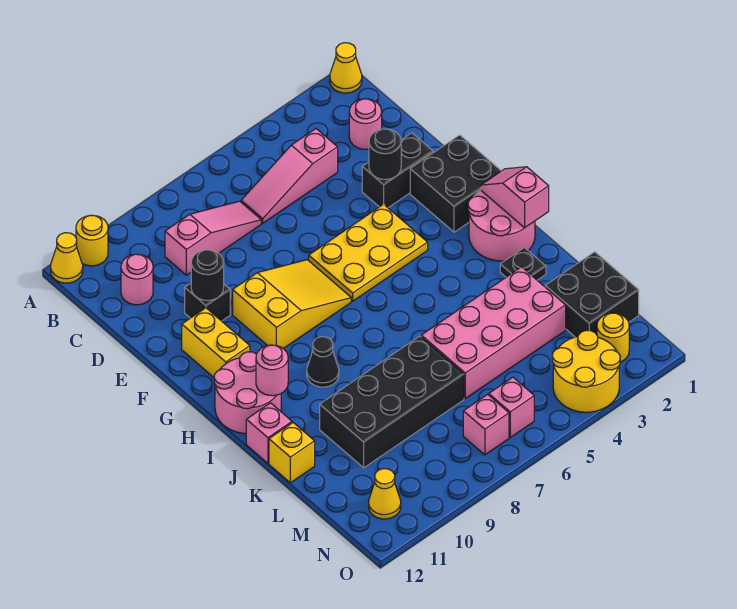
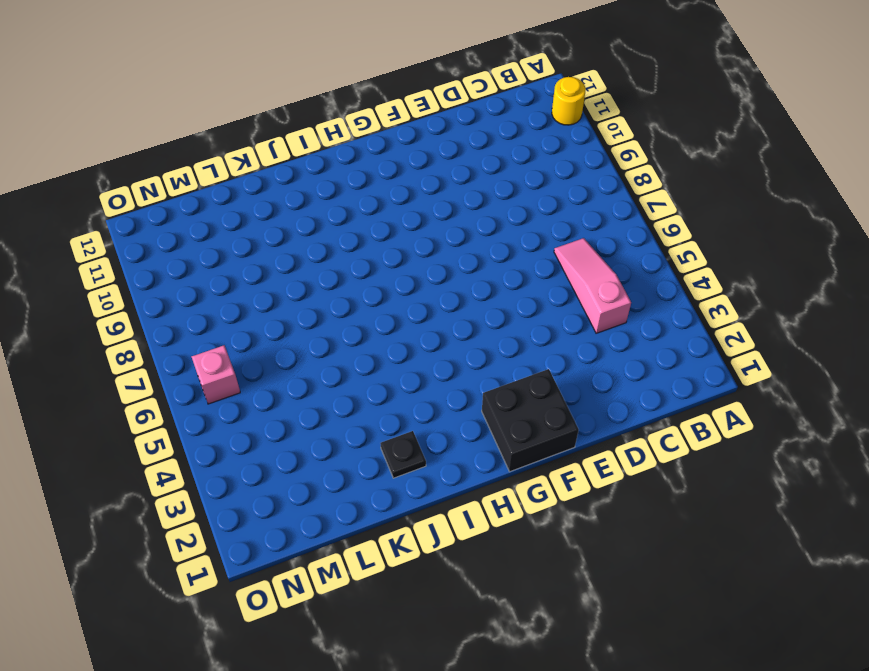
none -> yellow 1x1 cone [330,43,362,93]
none -> yellow 1x1 cone [51,233,83,283]
none -> pink 1x1 round brick [349,99,382,149]
none -> pink 1x3 slope [165,201,261,275]

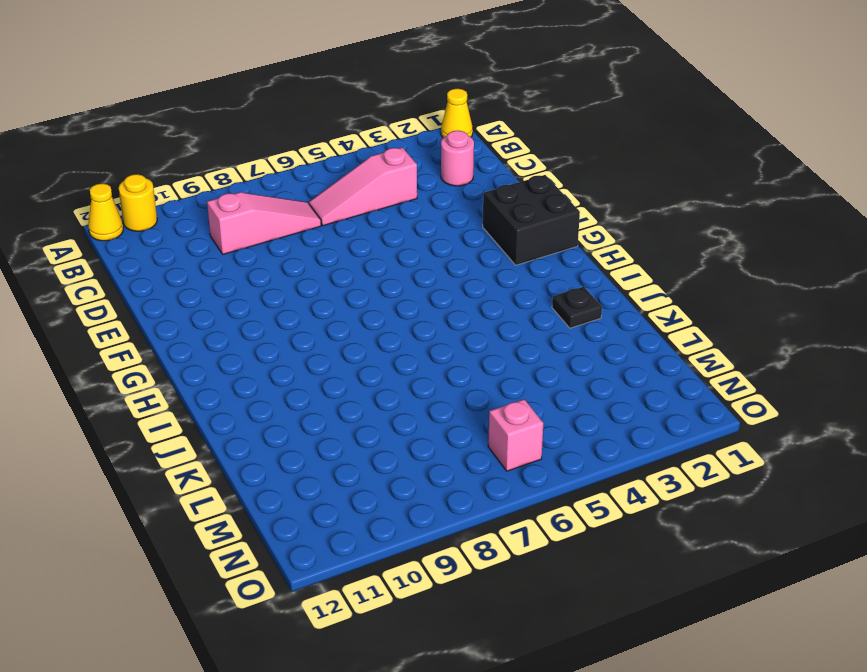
none -> pink 1x1 round brick [121,254,153,305]
none -> black 1x2 brick [362,133,433,208]
none -> black 1x1 brick [185,283,230,321]
none -> yellow 2x3 plate [309,204,428,301]

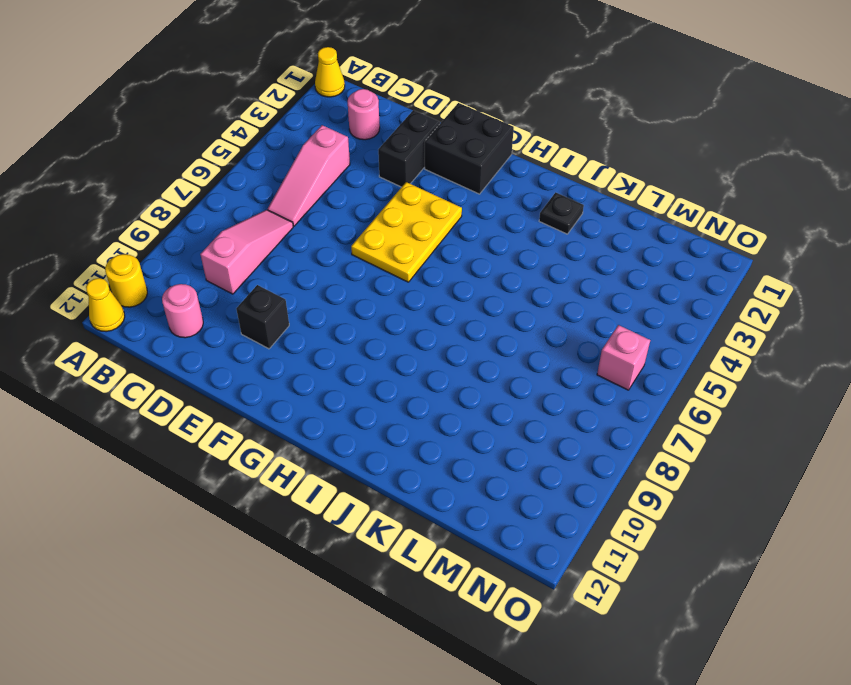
none -> yellow 2x3 slope [233,260,351,349]
none -> yellow 1x2 brick [182,308,250,377]
none -> pink 2x2 round brick [468,190,535,261]
none -> pink 2x2 round brick [214,352,281,434]

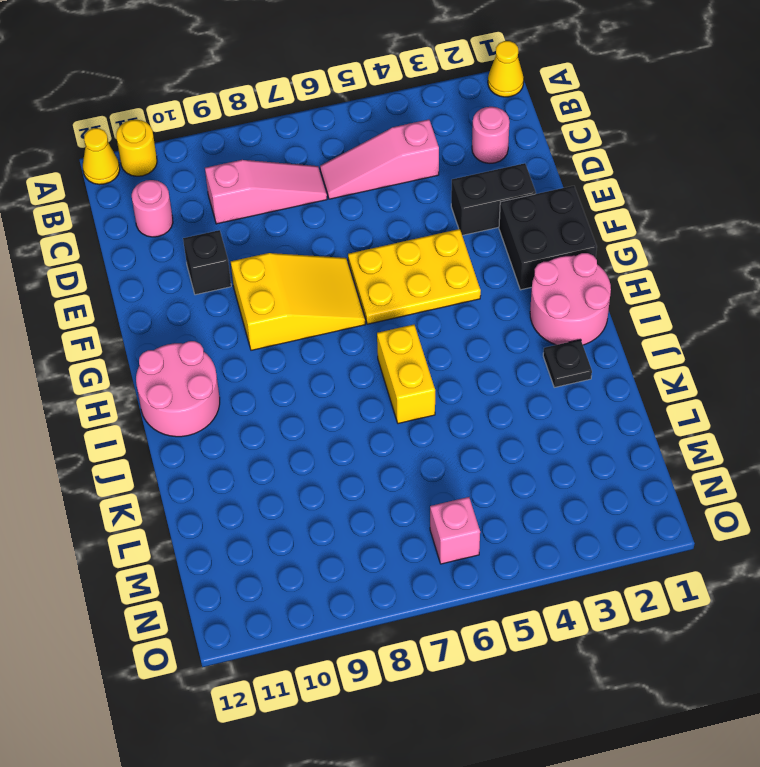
yellow 1x2 brick [377,325,435,424] -> yellow 1x2 brick moved to [182,308,250,377]
none -> black 1x1 cone [307,337,339,387]
none -> pink 1x1 brick [246,403,292,463]
none -> pink 2x4 brick [421,267,566,399]
none -> black 2x4 brick [320,336,464,468]

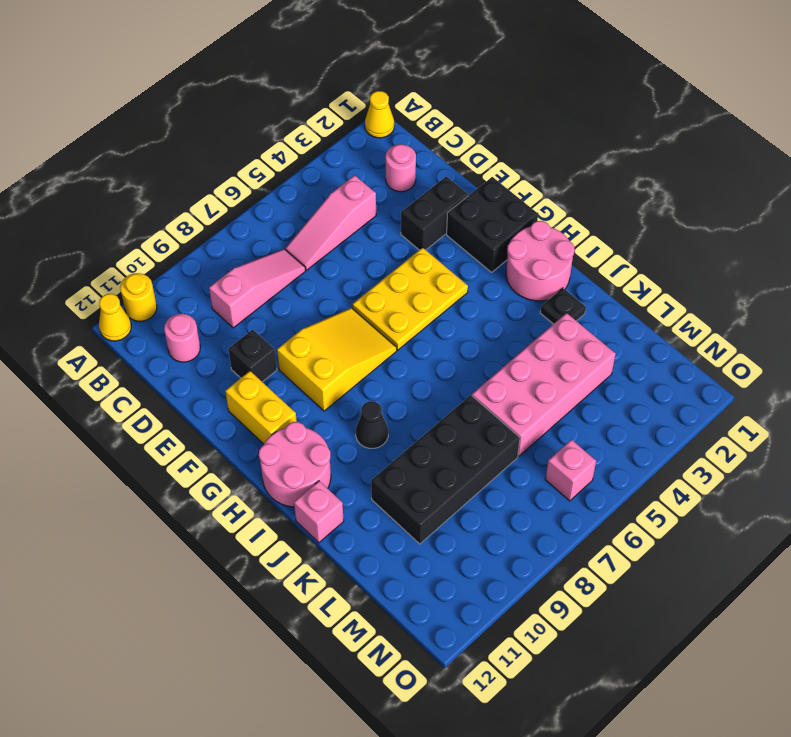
none -> yellow 1x1 brick [269,423,315,483]
none -> black 2x2 brick [545,252,639,337]
none -> yellow 1x1 round brick [597,313,629,362]
none -> yellow 2x2 round brick [552,330,620,412]

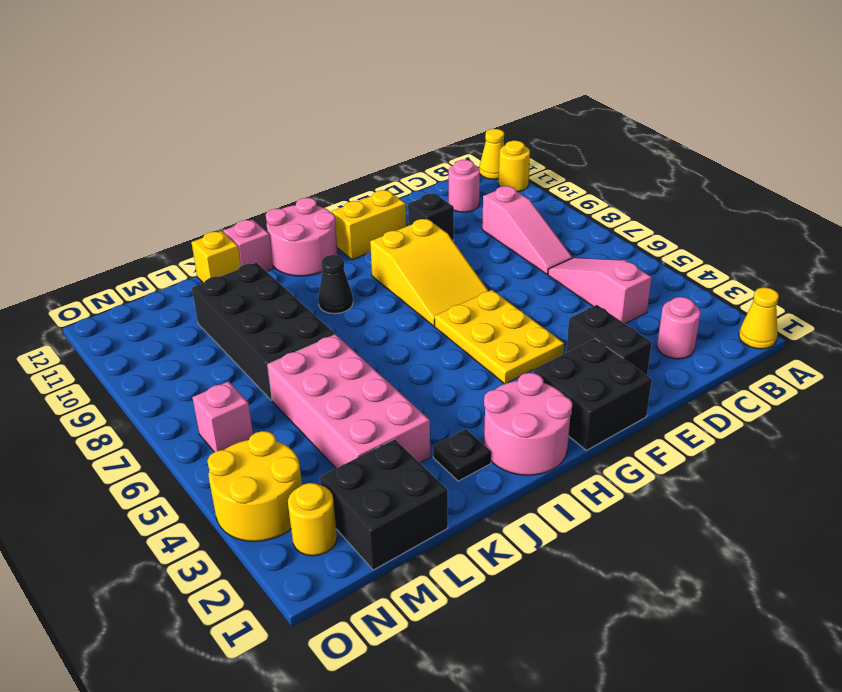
none -> pink 1x1 brick [463,395,509,455]
none -> yellow 1x1 cone [369,469,401,519]
none -> black 1x1 round brick [369,129,401,179]
none -> black 1x1 round brick [191,250,224,300]

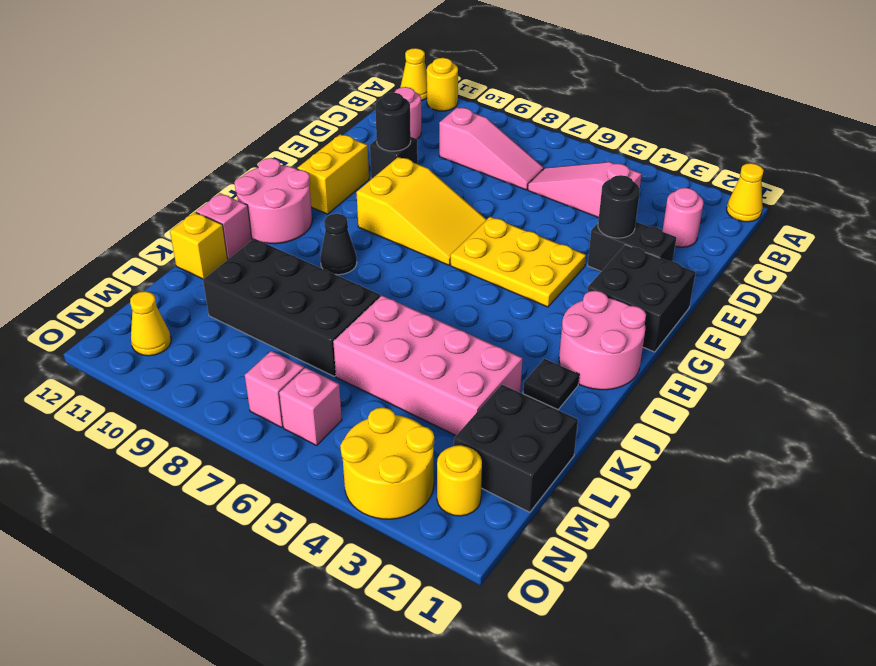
none -> pink 1x2 slope [481,167,549,228]
none -> pink 1x1 round brick [256,345,288,396]

